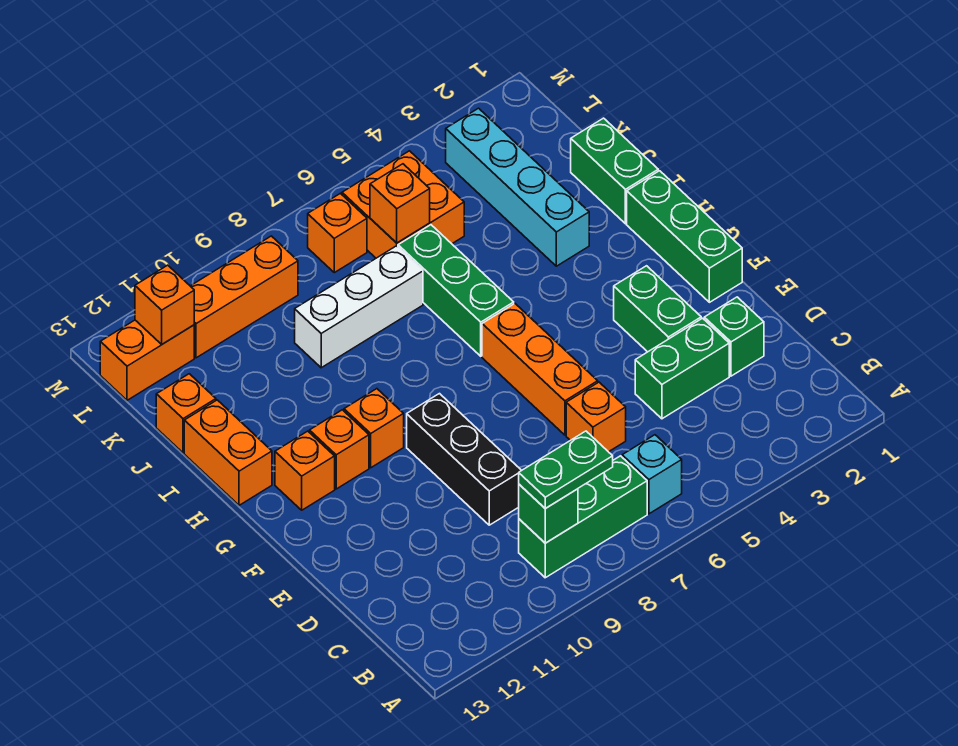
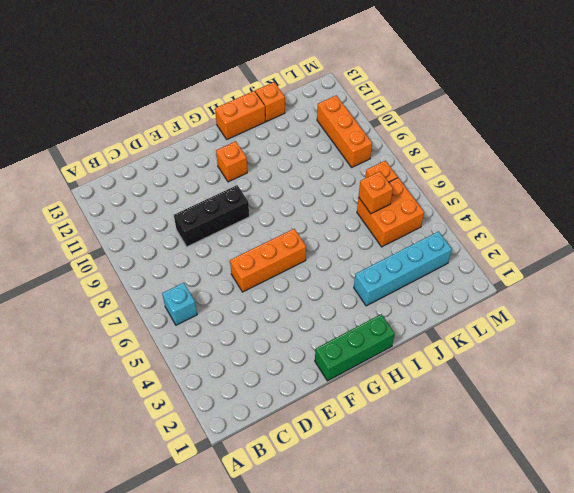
none -> green 1x3 brick [519,456,647,578]
none -> green 1x1 brick [704,297,764,376]
none -> green 1x2 brick [635,318,729,419]

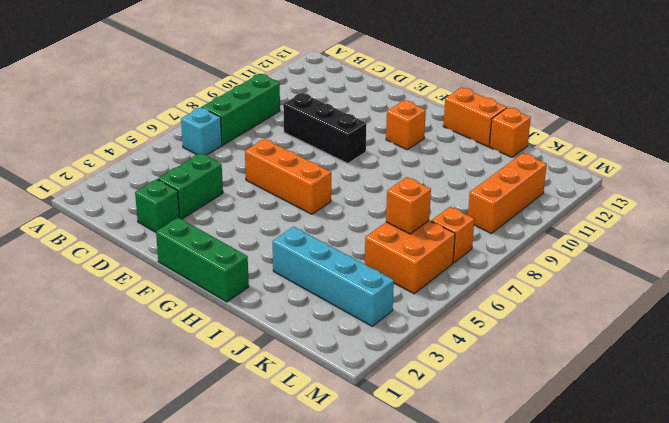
none -> orange 1x1 brick [566,382,626,452]
none -> green 1x2 brick [614,266,701,352]
none -> orange 1x1 brick [344,389,404,468]

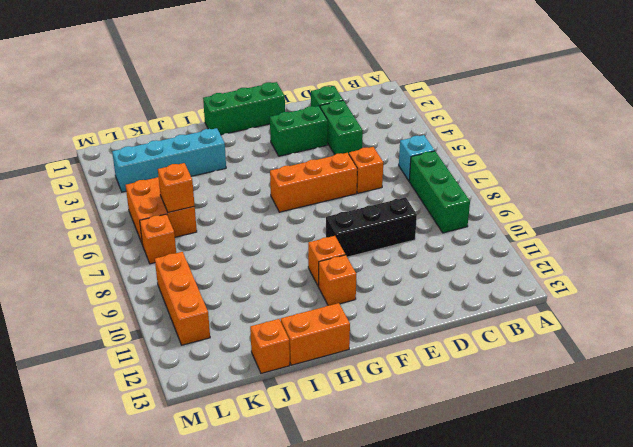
none -> orange 1x1 brick [275,431,335,510]
none -> green 1x3 brick [398,225,514,356]
none -> green 1x2 brick [571,118,658,224]

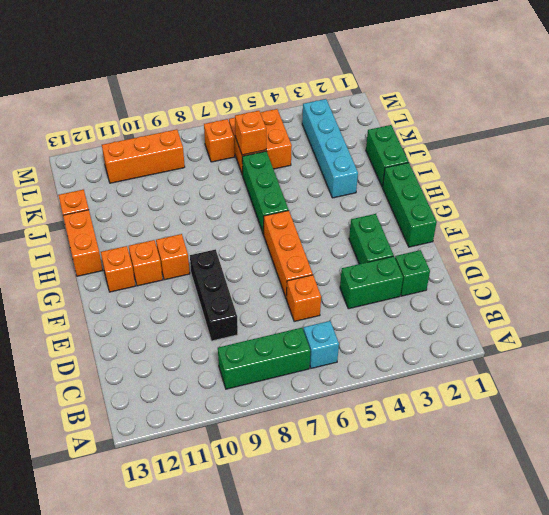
none -> white 1x3 brick [295,246,423,368]
none -> orange 1x2 brick [100,320,194,400]
none -> green 1x1 brick [519,484,578,543]

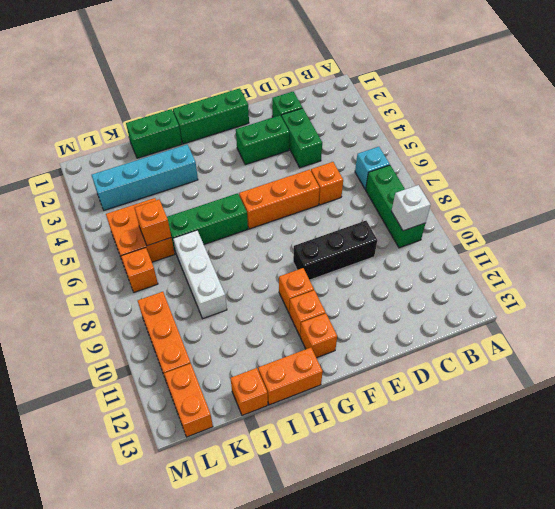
white 1x1 brick [392,185,431,231] -> green 1x1 brick [519,484,578,543]
none -> orange 1x1 brick [135,265,194,344]
none -> green 1x2 plate [519,431,613,508]

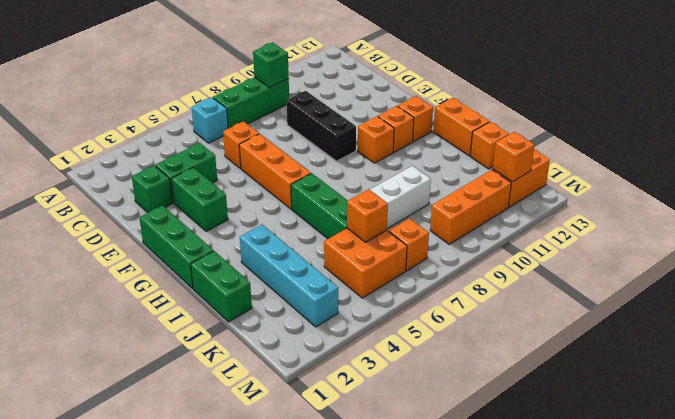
none -> green 1x2 plate [519,431,613,508]

